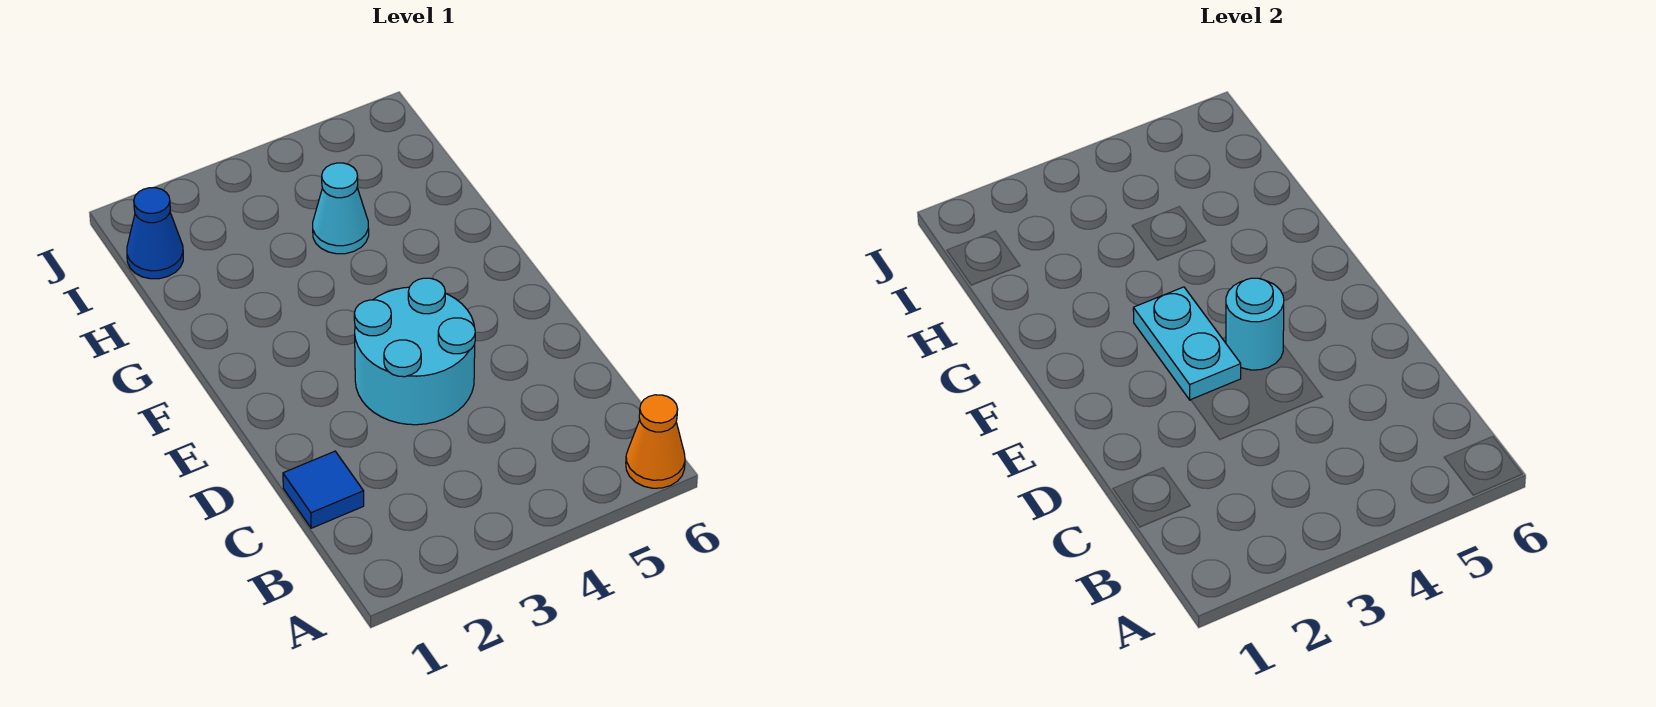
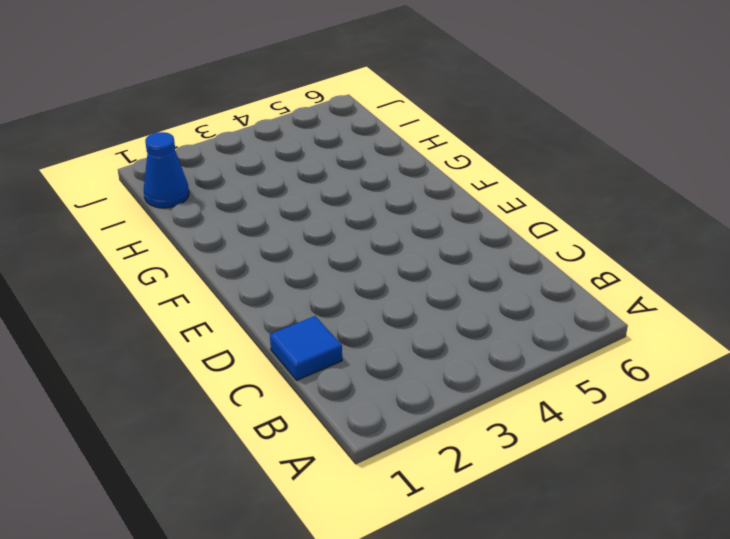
none -> orange 1x1 cone [626,395,685,488]
none -> cyan 2x2 round brick [354,278,475,425]

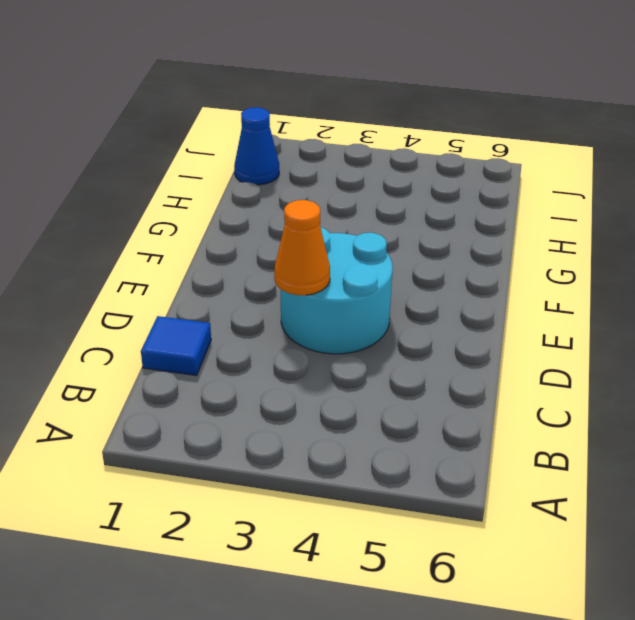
orange 1x1 cone [274,200,330,295] -> orange 1x1 cone moved to [626,395,685,488]
none -> cyan 1x1 cone [313,163,369,254]
none -> cyan 1x2 plate [1133,287,1241,400]

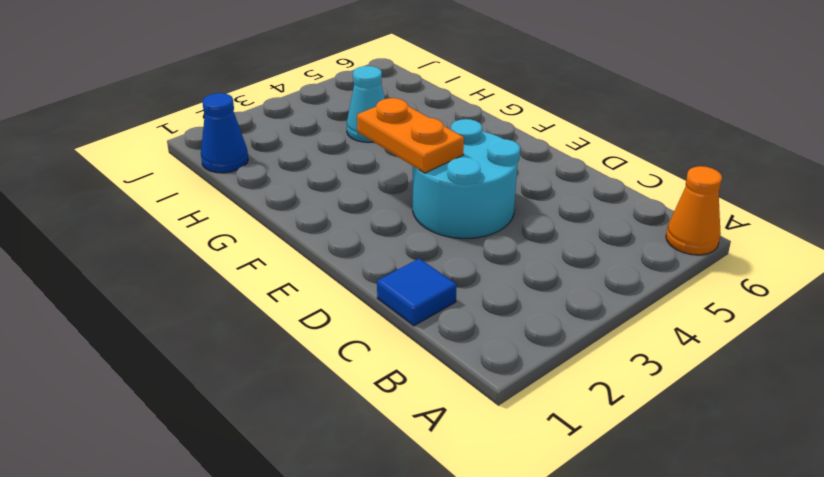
orange 1x2 plate [357,98,464,173] -> cyan 1x2 plate [1133,287,1241,400]
none -> cyan 1x1 round brick [1226,278,1284,370]

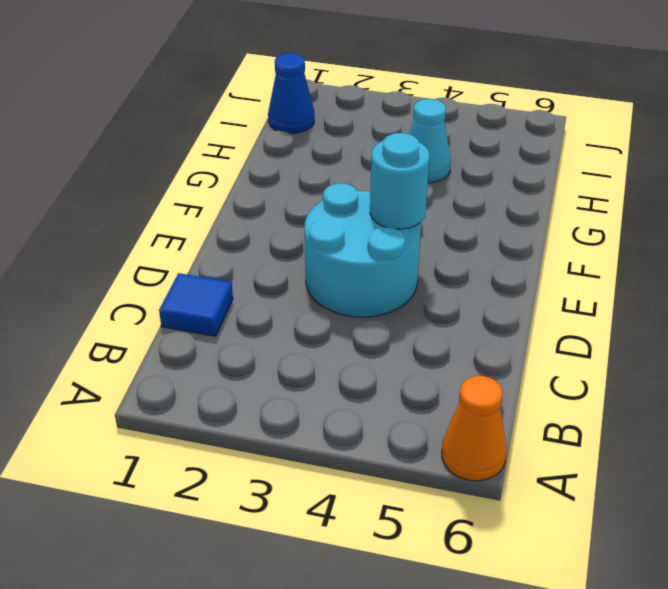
none -> cyan 1x2 plate [1133,287,1241,400]

